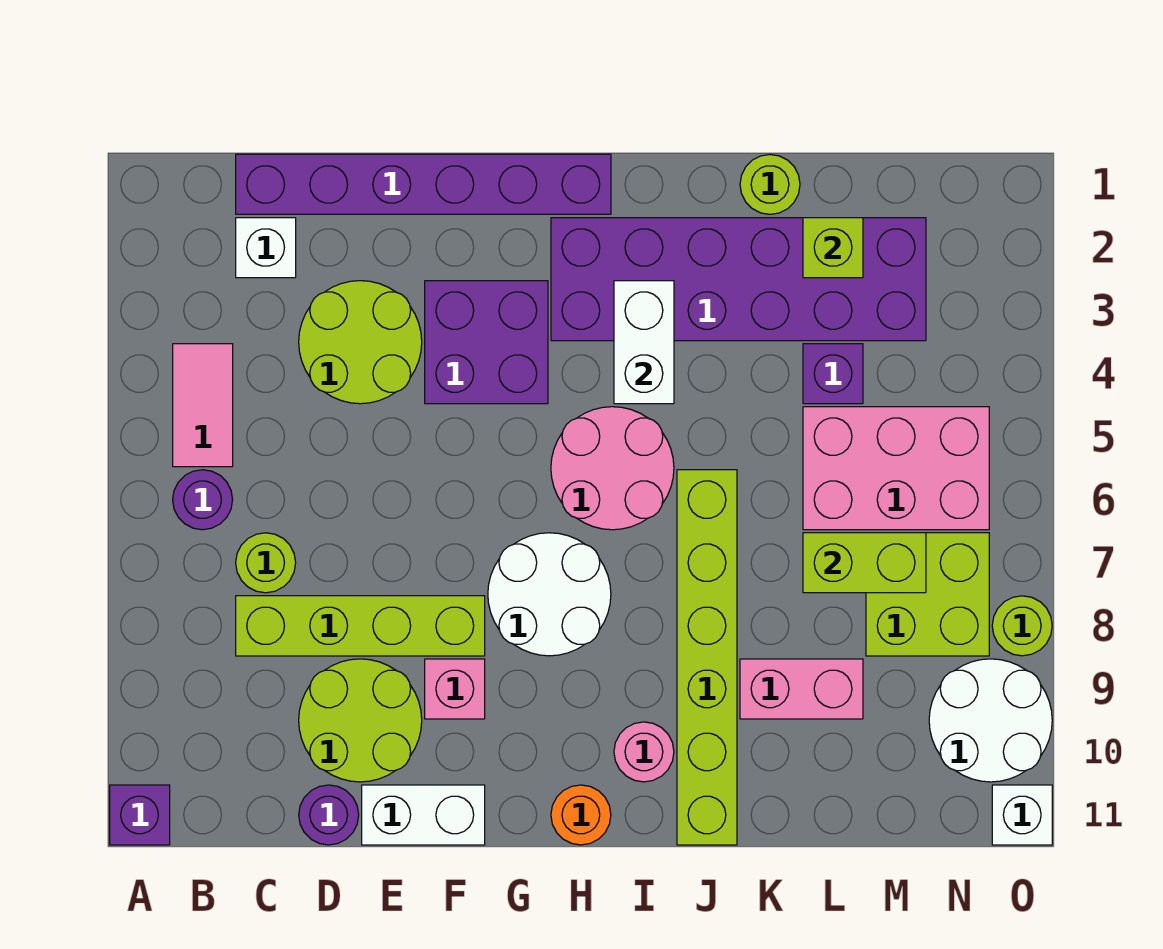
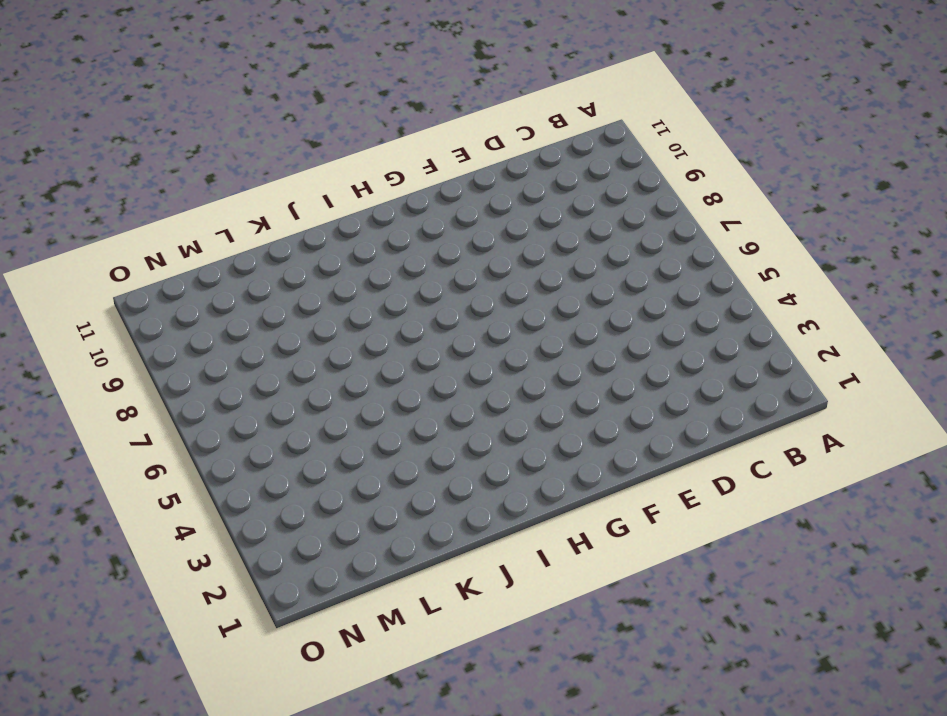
none -> purple 1x1 brick [110,785,170,845]
none -> pink 1x2 tile [173,344,233,467]
none -> purple 1x1 round brick [173,470,233,530]
none -> purple 1x6 brick [236,154,611,214]

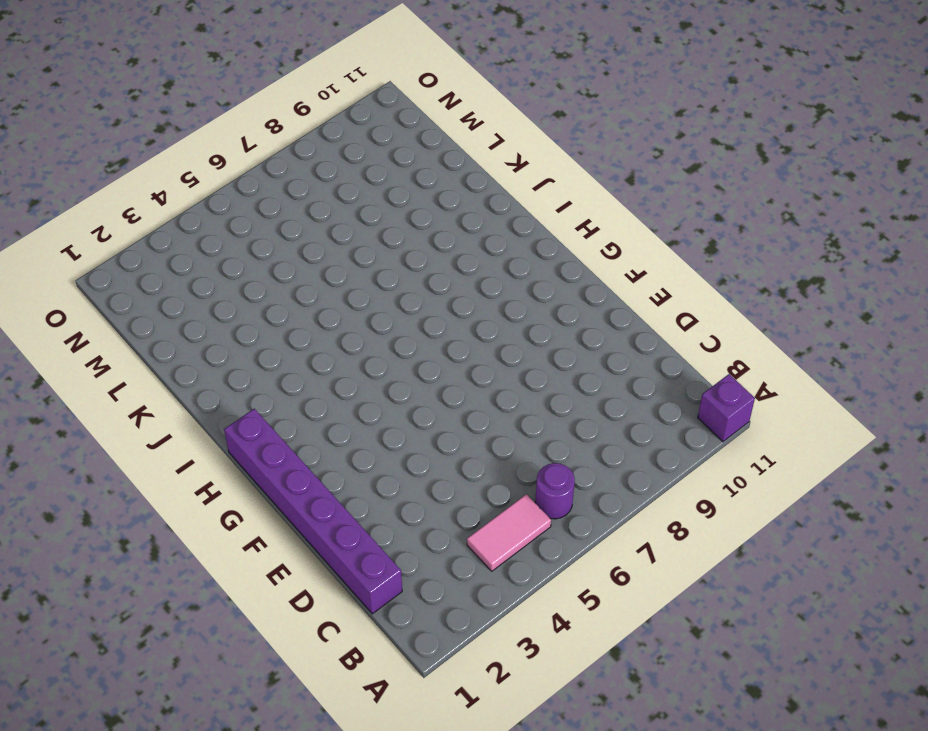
none -> white 1x1 brick [236,218,296,278]
none -> lime 1x1 round brick [236,533,296,593]
none -> lime 1x4 brick [236,596,485,656]
none -> lime 2x2 round brick [299,281,422,404]

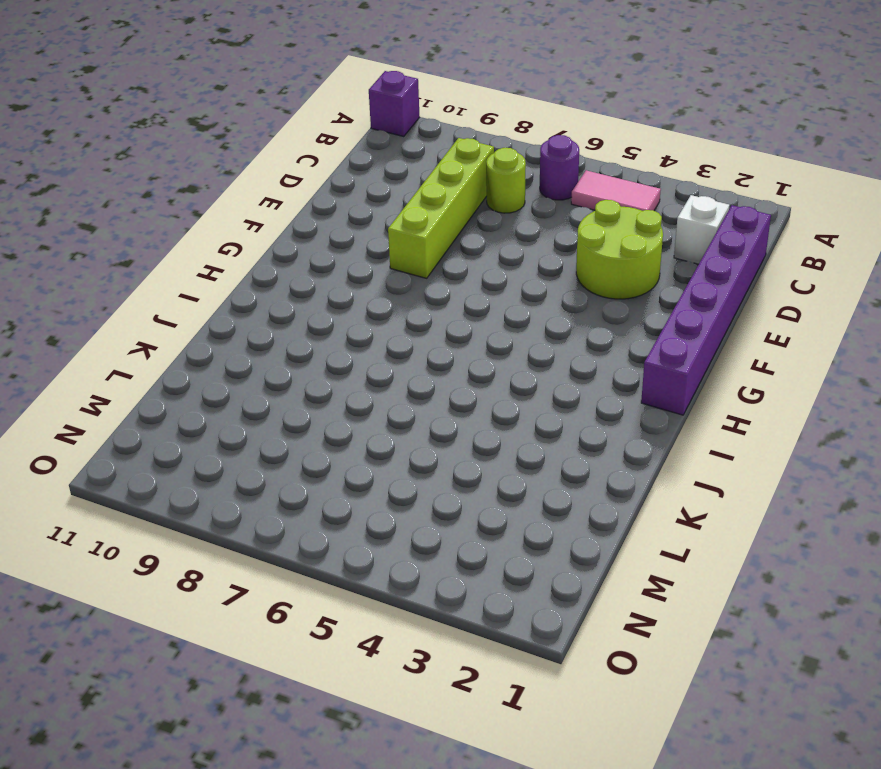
none -> lime 2x2 round brick [299,659,422,782]
none -> purple 1x1 round brick [299,785,359,845]
none -> white 1x2 brick [362,785,485,845]
none -> purple 2x2 brick [425,281,548,404]

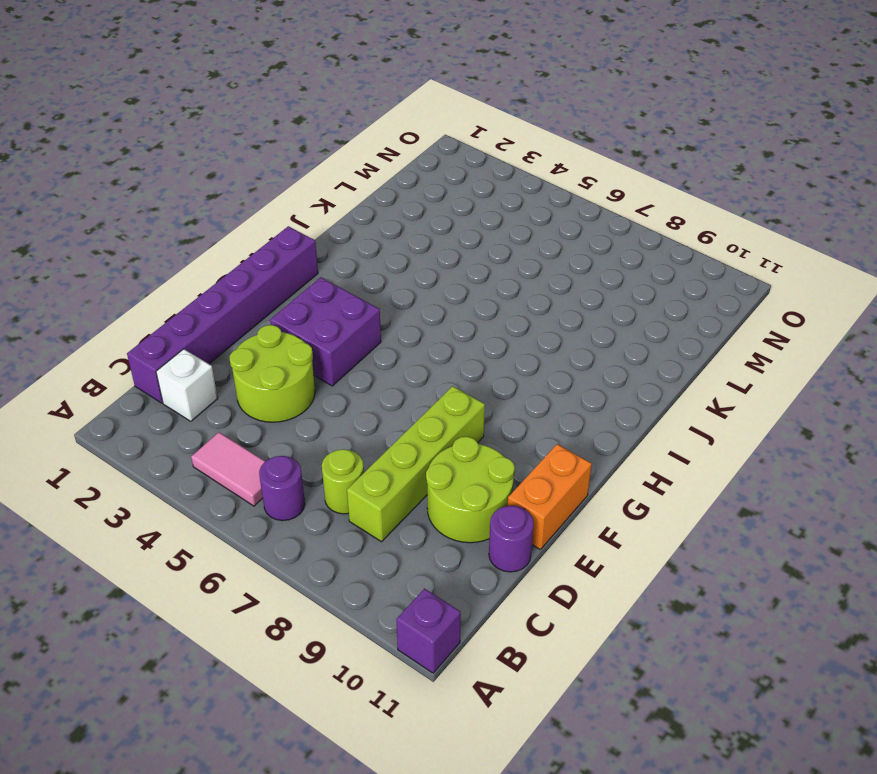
orange 1x2 brick [508,444,592,549] -> white 1x2 brick [362,785,485,845]
none -> pink 1x1 brick [425,659,485,719]
none -> white 2x2 round brick [488,533,611,656]
none -> purple 2x6 brick [551,218,926,341]
none -> pink 2x2 round brick [551,407,674,530]

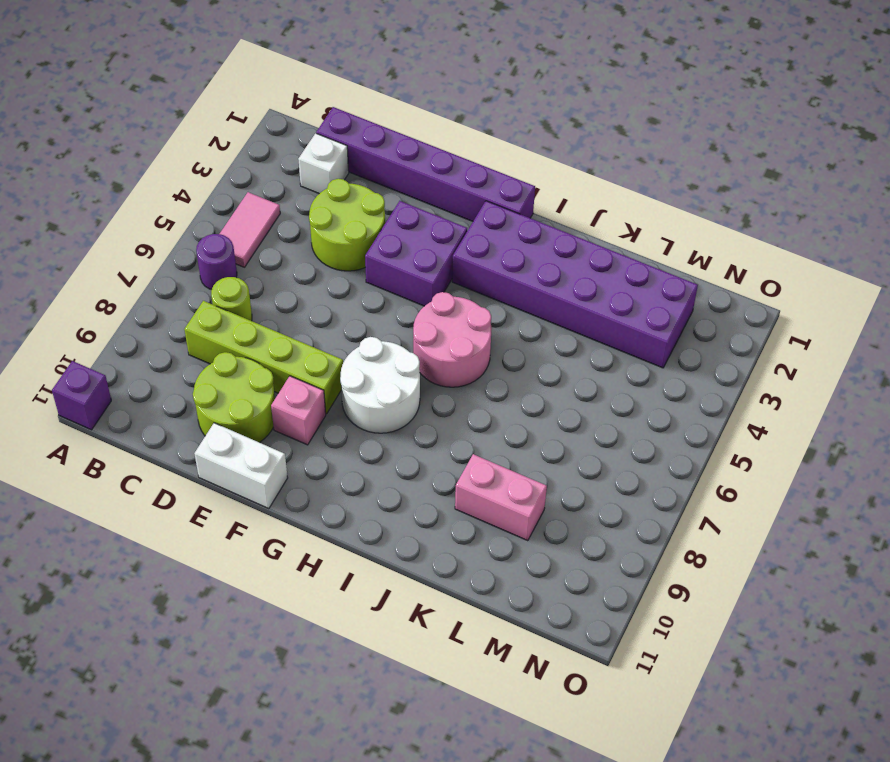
none -> purple 1x1 round brick [299,785,359,845]
none -> orange 1x1 round brick [551,785,611,845]
none -> pink 1x1 round brick [614,722,674,782]
none -> lime 1x6 brick [677,470,737,845]

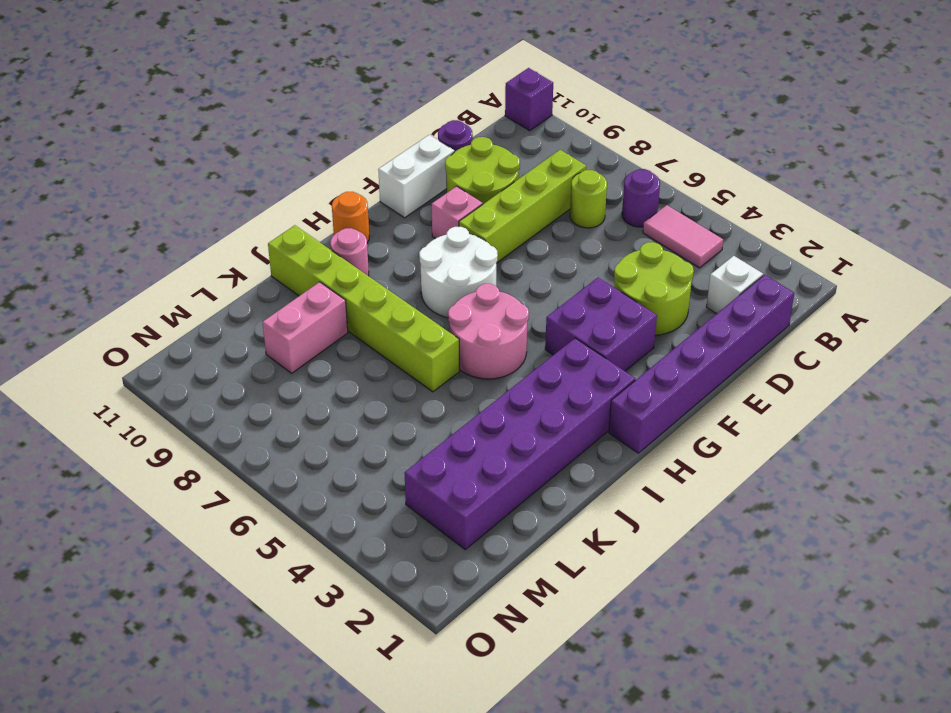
none -> lime 1x1 round brick [740,155,800,214]
none -> purple 1x1 brick [803,344,863,404]
none -> pink 2x3 brick [803,407,989,530]
none -> lime 2x2 brick [866,533,989,656]

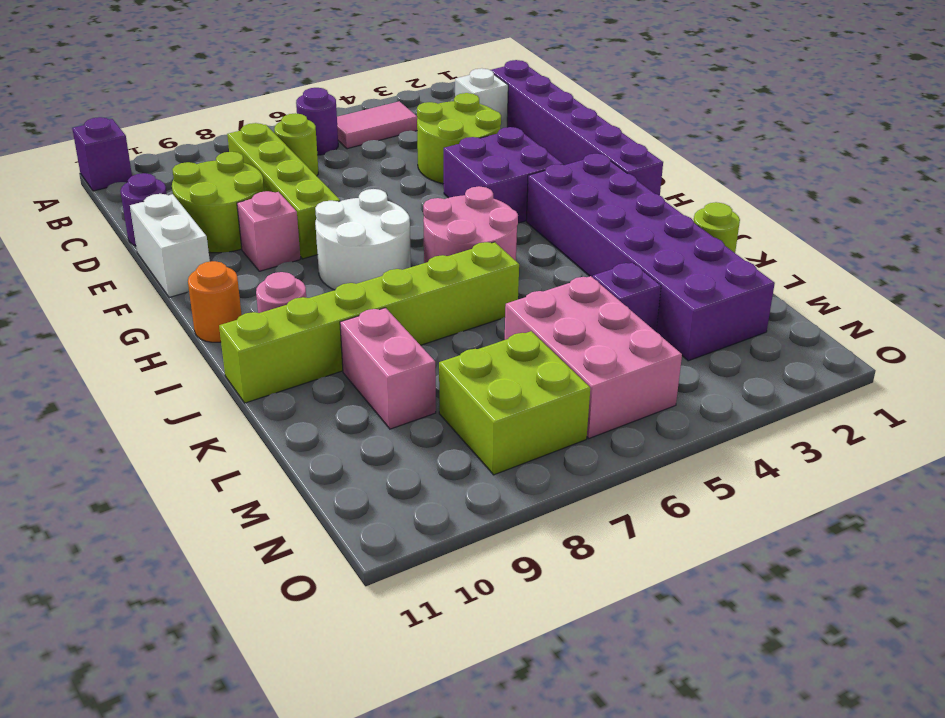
none -> white 2x2 round brick [929,659,1052,782]
none -> lime 1x1 round brick [992,596,1052,656]
none -> white 1x1 brick [992,785,1052,845]
none -> white 1x2 brick [614,281,674,404]

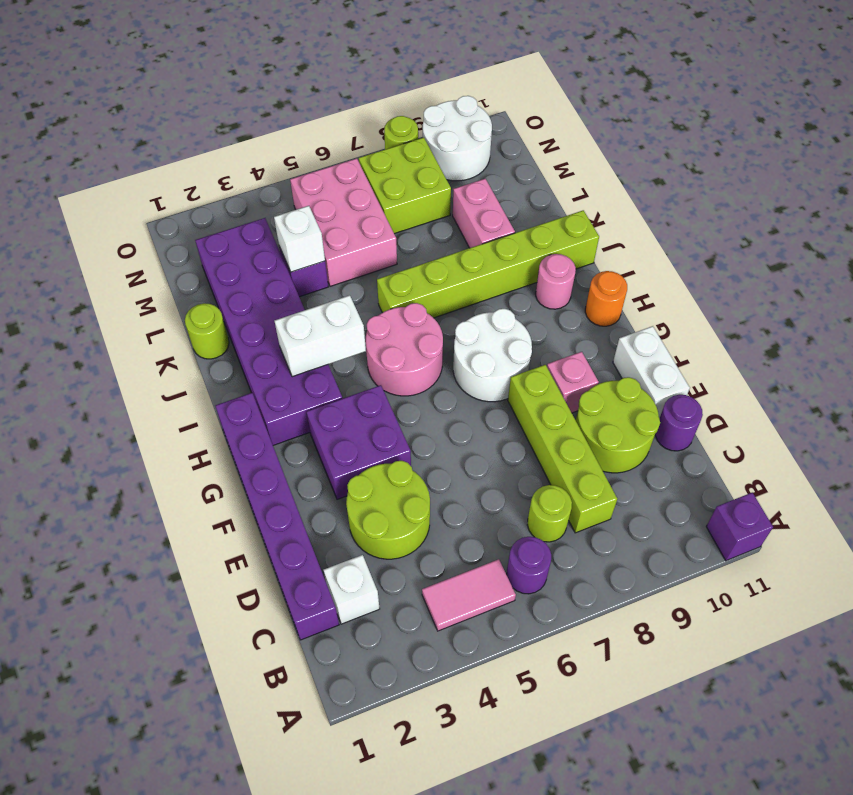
white 1x1 brick [274,206,325,272] -> white 1x1 brick moved to [992,785,1052,845]
none -> lime 1x1 brick [803,218,863,278]
none -> lime 1x2 brick [803,533,926,593]

